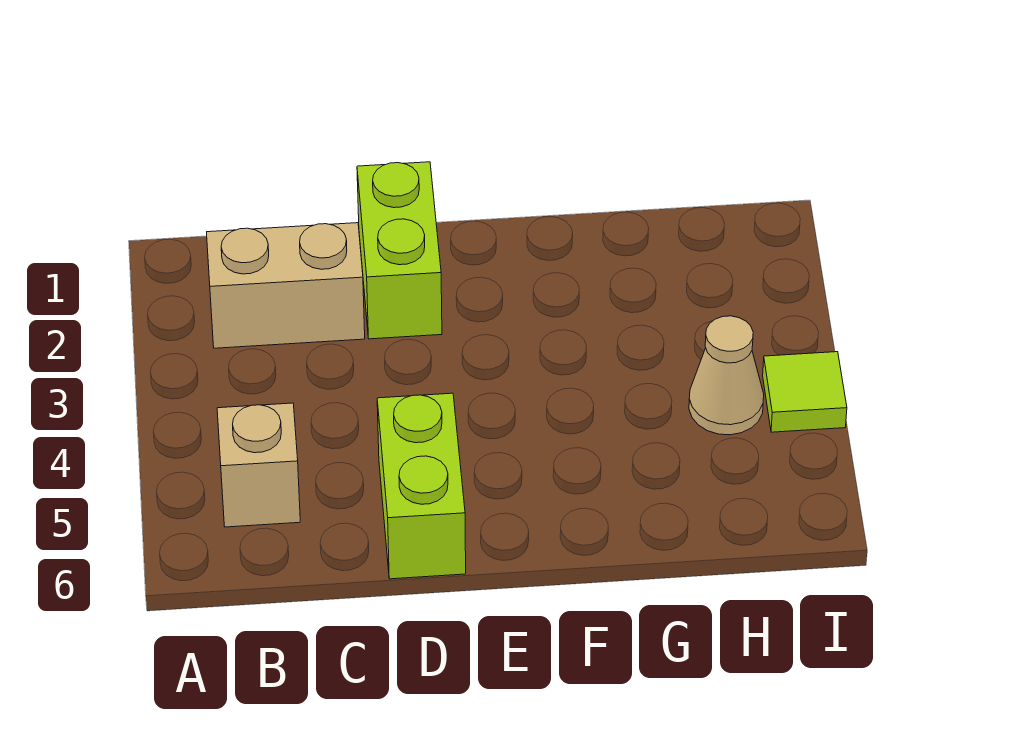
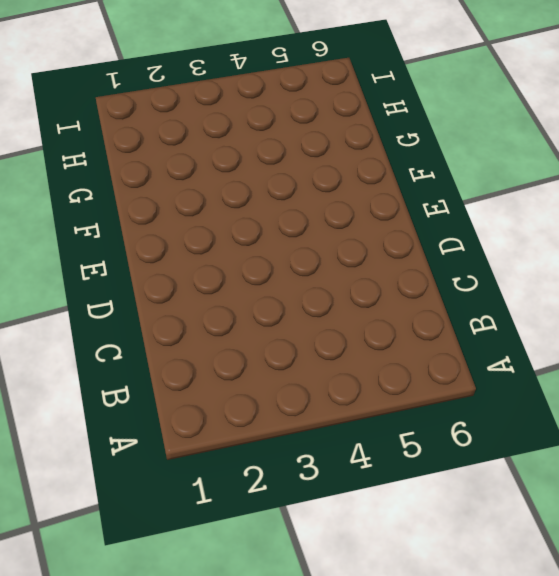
none -> tan 1x2 brick [207,223,365,348]
none -> tan 1x1 brick [217,403,300,527]

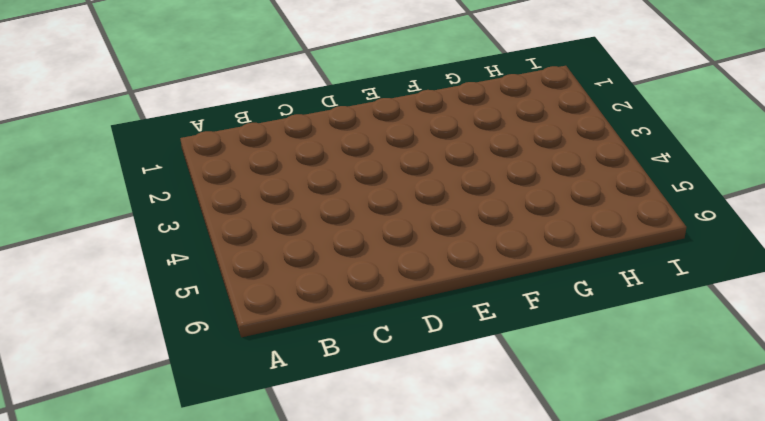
none -> tan 1x2 brick [207,223,365,348]
none -> tan 1x1 brick [217,403,300,527]

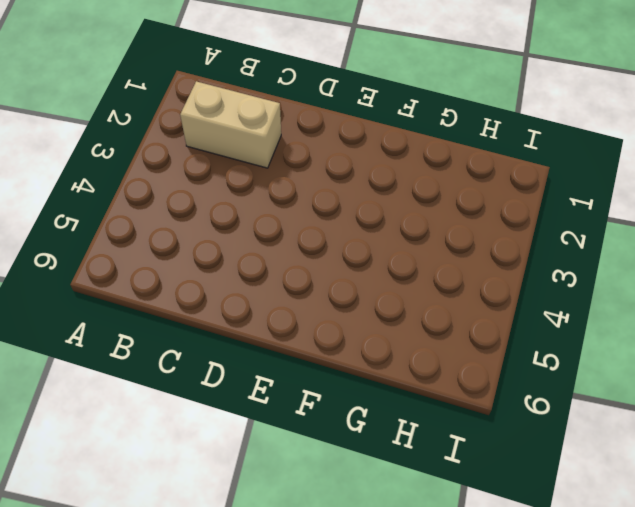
none -> tan 1x1 brick [217,403,300,527]
none -> lime 1x2 brick [357,162,442,339]

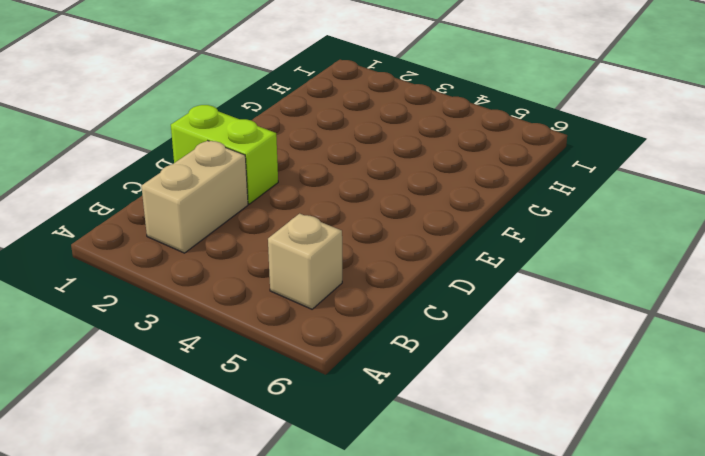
none -> lime 1x2 brick [377,393,466,579]
none -> tan 1x1 cone [689,316,764,435]

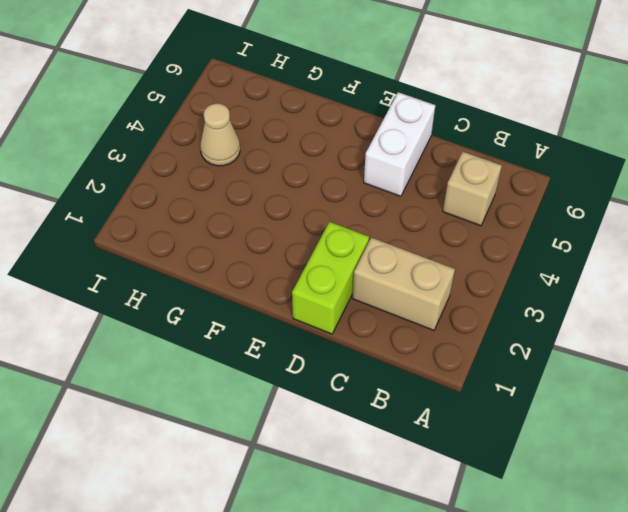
white 1x2 brick [364,92,435,196] -> lime 1x2 brick [377,393,466,579]
none -> lime 1x1 tile [763,352,847,432]

